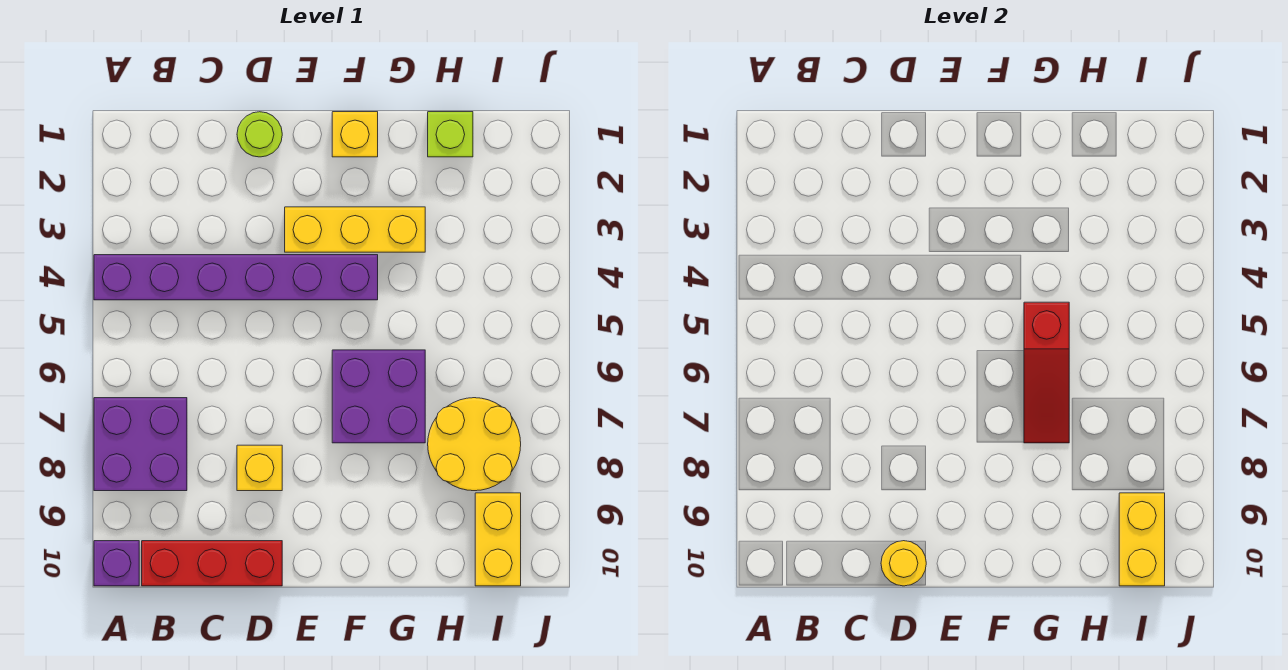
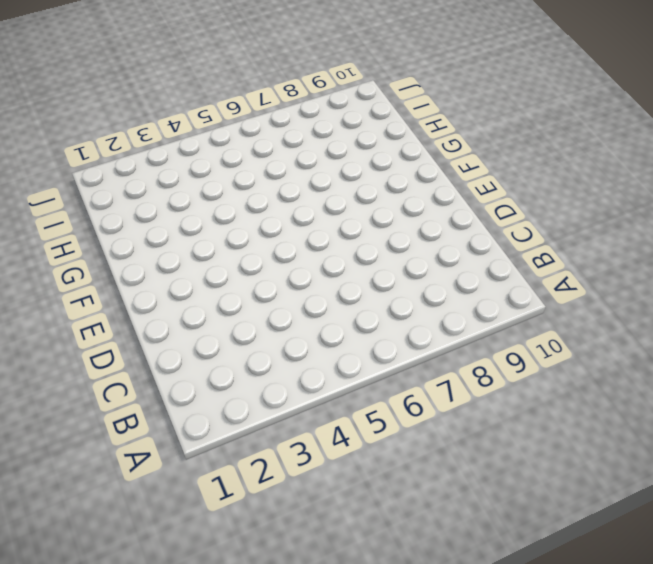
none -> purple 1x6 brick [94,255,378,300]
none -> purple 2x2 brick [94,398,187,491]
none -> purple 1x1 brick [94,541,139,586]

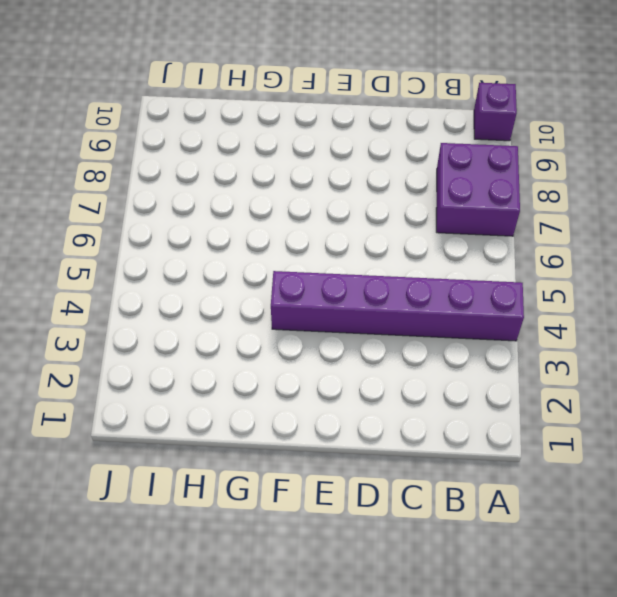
none -> red 1x3 brick [142,541,282,586]
none -> lime 1x1 round brick [237,112,282,157]
none -> yellow 1x1 brick [237,445,282,491]

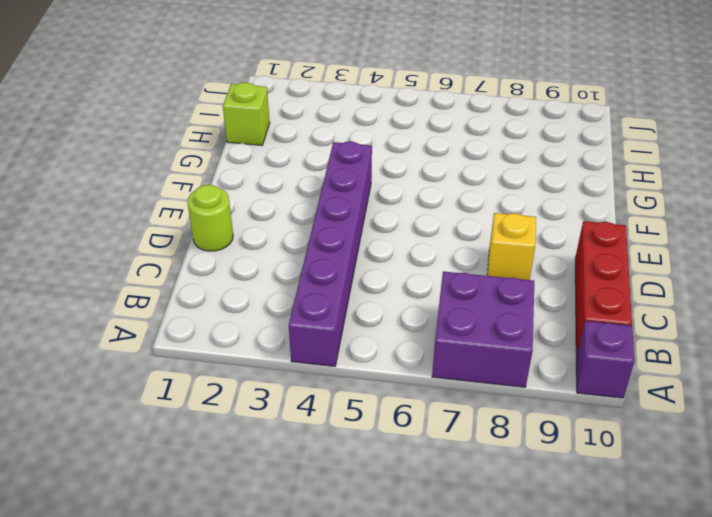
none -> yellow 1x3 brick [285,207,425,252]
none -> yellow 1x1 brick [332,112,378,157]
none -> purple 2x2 brick [332,350,425,443]

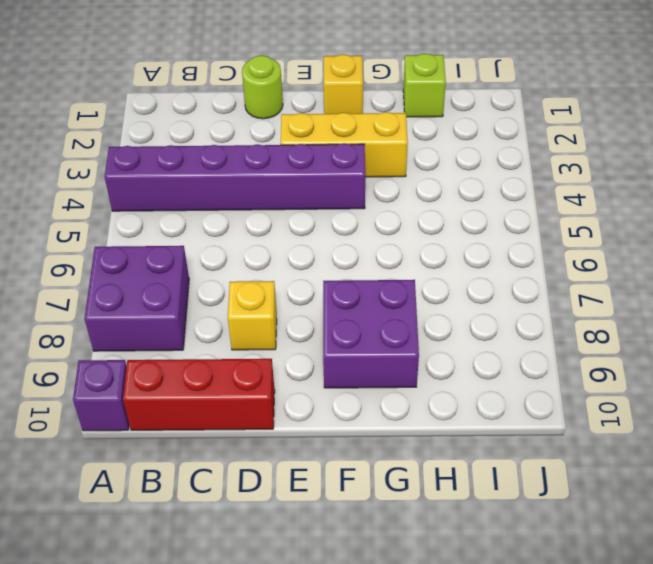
purple 2x2 brick [323,280,419,388] -> purple 2x2 brick moved to [332,350,425,443]
none -> yellow 2x2 round brick [428,398,521,491]
none -> yellow 1x2 brick [475,493,521,586]
none -> yellow 1x1 round brick [881,541,926,586]

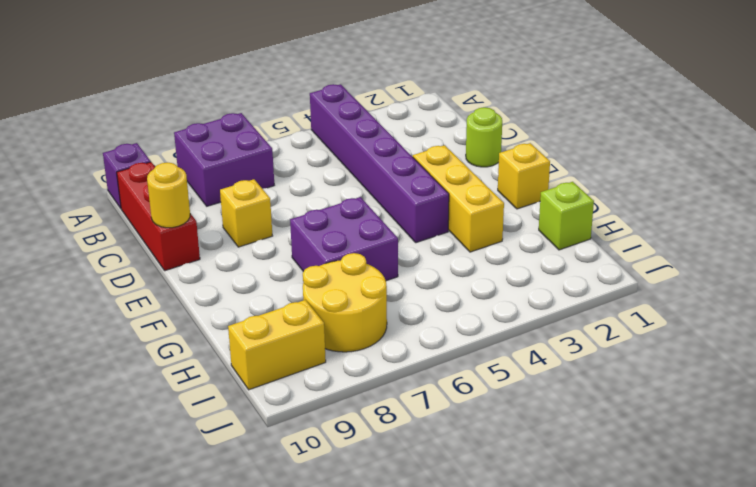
none -> red 1x3 slope [1024,302,1069,443]
none -> yellow 1x2 brick [1119,493,1165,586]

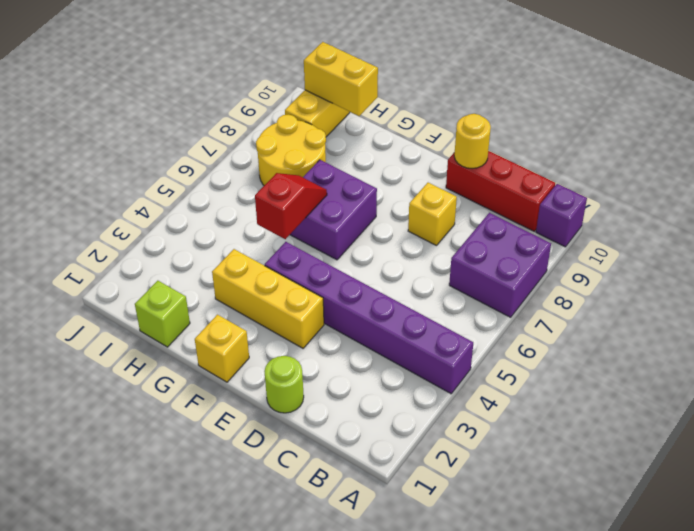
red 1x2 slope [255,173,327,239] -> red 1x3 slope [1024,302,1069,443]
yellow 1x2 brick [304,42,378,116] -> yellow 1x2 brick turned to [1119,493,1165,586]

